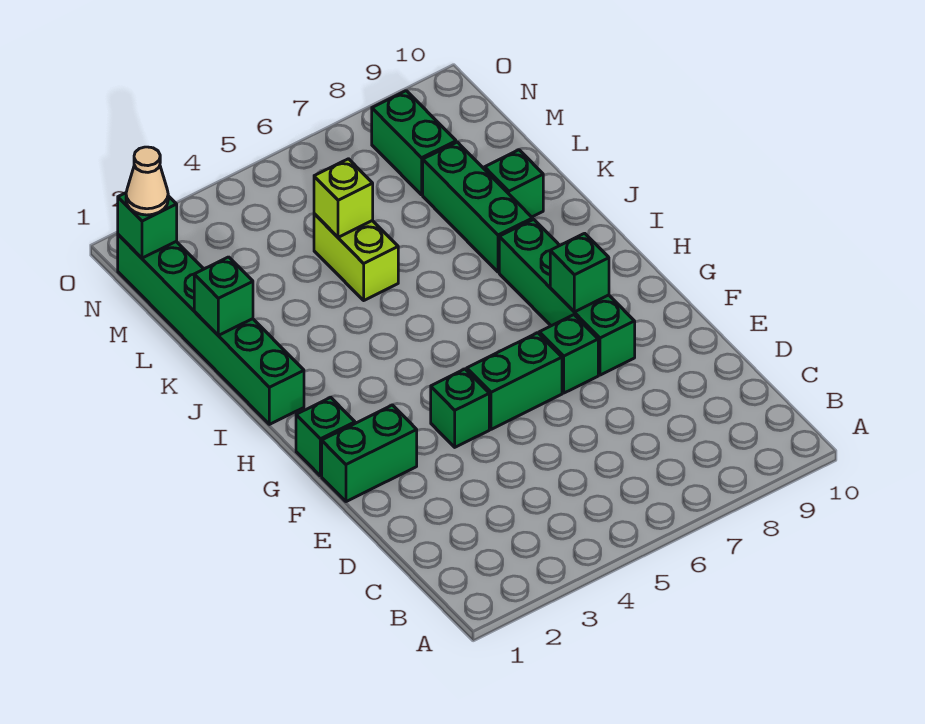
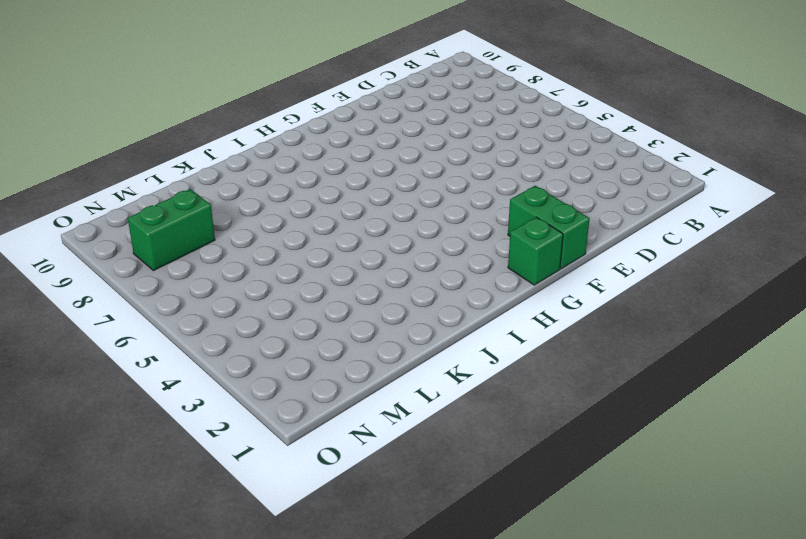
none -> green 1x1 brick [431,369,489,447]
none -> green 1x2 brick [467,333,562,429]
none -> green 1x1 brick [539,315,598,393]

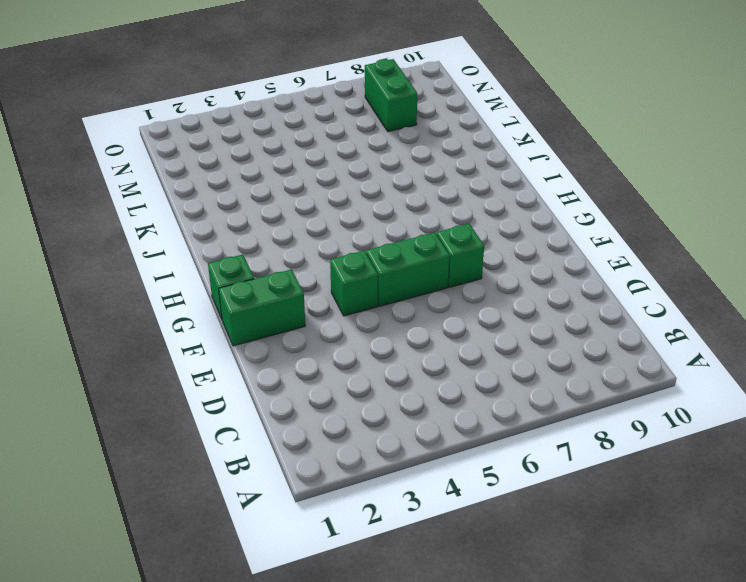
none -> green 1x4 brick [499,219,635,375]
none -> green 1x6 brick [118,235,304,424]
none -> green 1x3 brick [423,142,533,272]

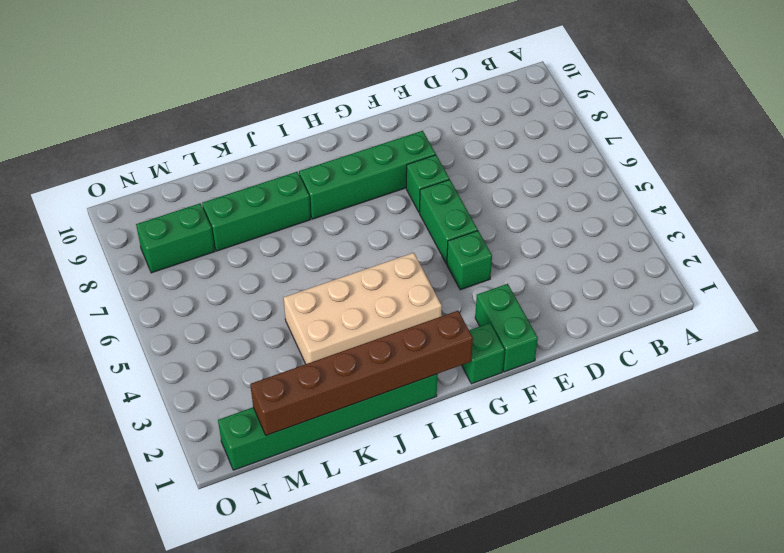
brown 1x6 brick [250,311,473,435] -> green 1x1 brick [194,257,253,335]
tan 2x4 brick [284,253,442,364] -> none
none -> lime 1x2 brick [314,214,398,300]
none -> green 1x1 brick [485,150,543,217]
none -> green 1x1 brick [550,233,609,312]

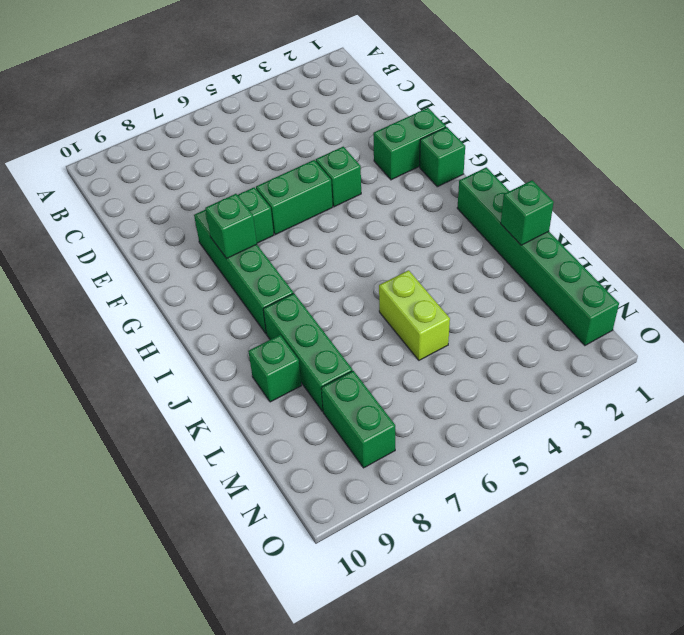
none -> lime 1x1 brick [314,159,373,237]
none -> green 1x1 brick [118,193,177,258]
none -> tan 1x1 cone [126,147,168,215]

